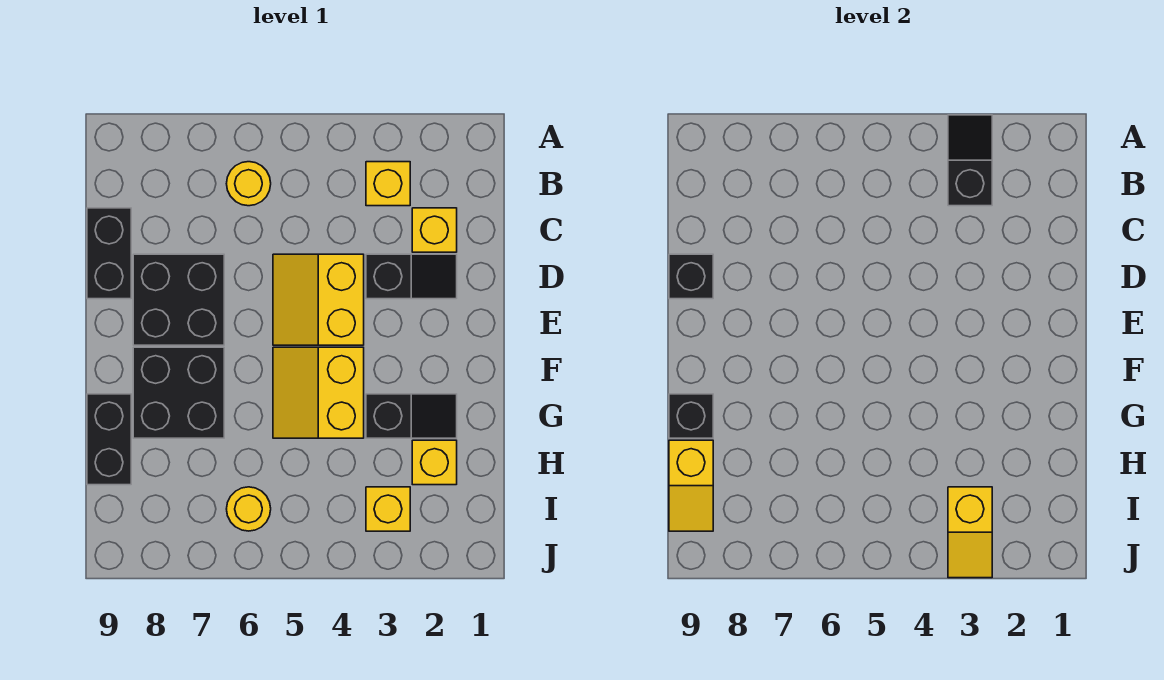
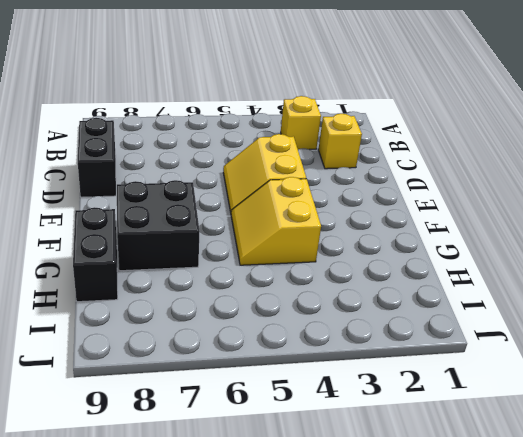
none -> yellow 1x1 round brick [226,162,271,206]
none -> black 1x2 slope [366,254,457,299]
none -> black 2x2 brick [133,254,224,345]

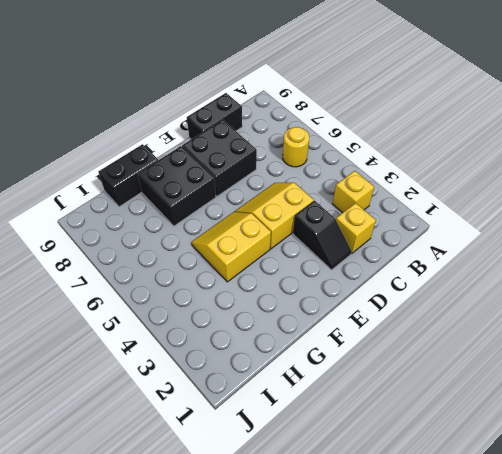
none -> black 1x2 slope [366,394,457,438]
none -> yellow 1x1 brick [412,440,457,485]
none -> yellow 1x1 brick [366,487,410,531]

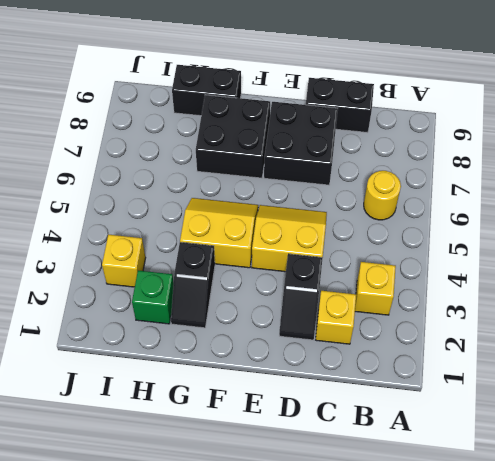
green 1x1 brick [132,270,174,324] -> yellow 1x1 brick [412,440,457,485]
none -> yellow 1x1 round brick [227,487,271,531]
none -> black 1x2 slope [948,115,992,206]
none -> black 1x1 brick [669,254,713,299]

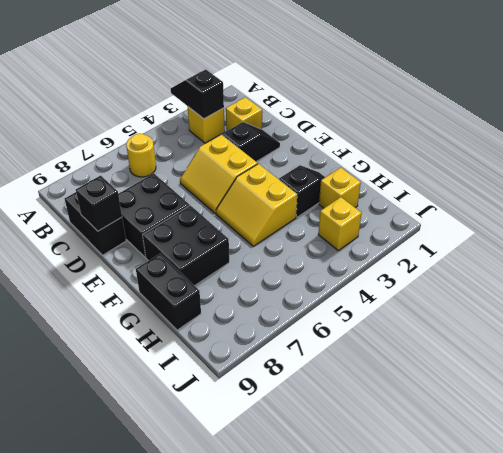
none -> yellow 1x1 round brick [227,487,271,531]
none -> black 1x1 brick [669,394,713,438]
none -> yellow 1x2 slope [669,440,713,531]

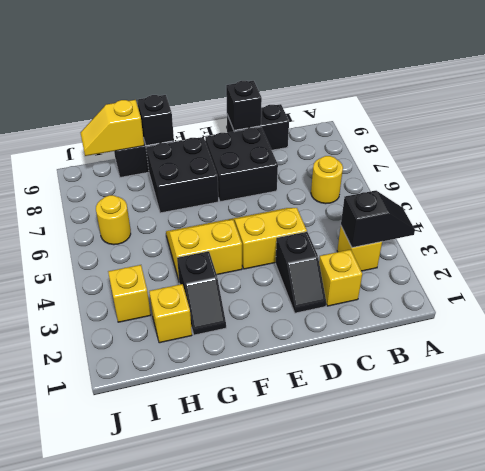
none -> yellow 1x2 slope [948,487,992,578]

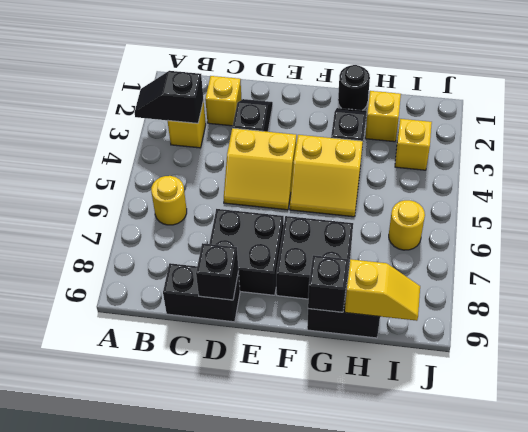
black 1x1 round brick [338,65,370,110] -> none
none -> yellow 1x2 slope [948,487,992,578]

